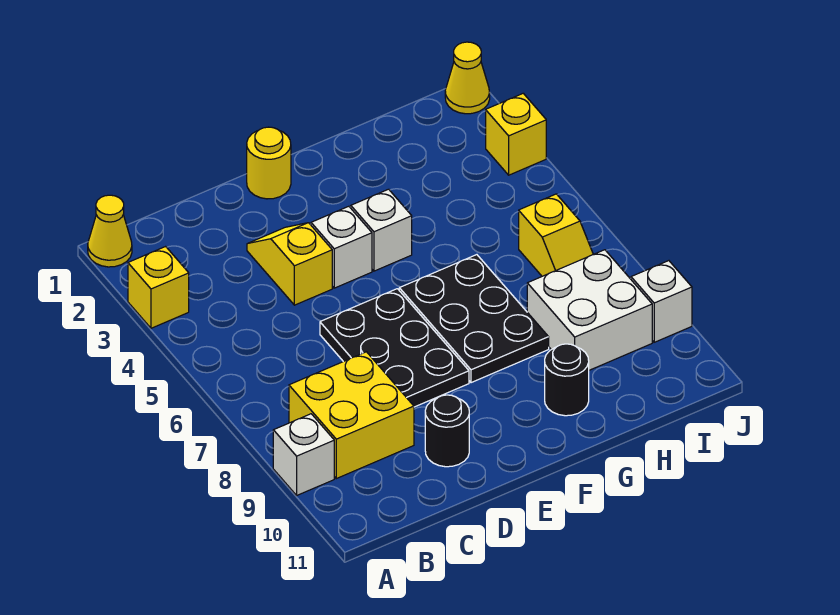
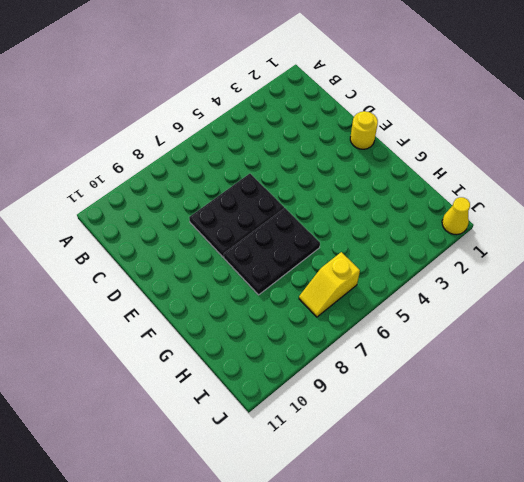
none -> yellow 1x1 cone [88,195,132,267]
none -> yellow 1x1 brick [128,247,189,328]
none -> white 1x1 brick [273,414,334,495]

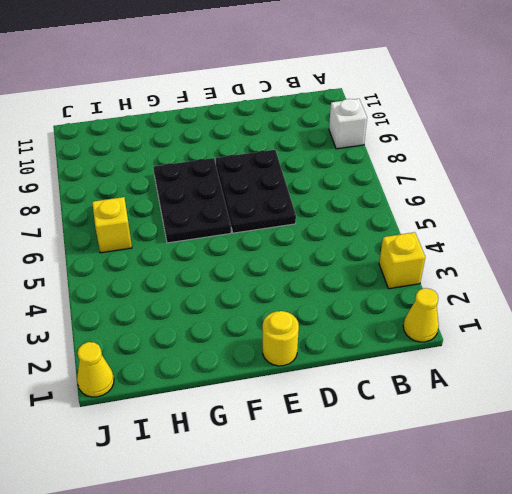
none -> yellow 2x2 brick [289,352,414,479]
none -> yellow 1x2 slope [247,223,332,305]
none -> black 1x1 round brick [425,395,469,467]

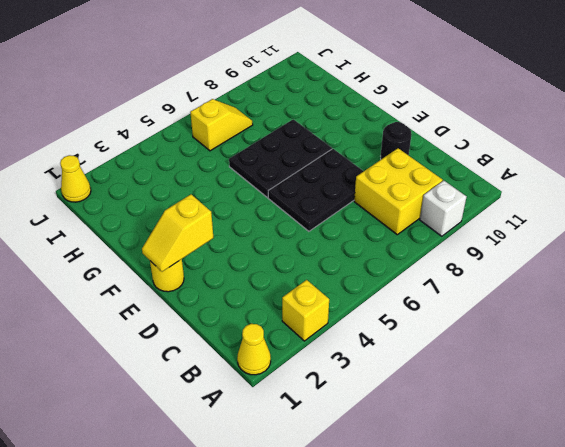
yellow 1x2 slope [142,194,213,272] -> yellow 1x2 slope moved to [247,223,332,305]
none -> white 1x1 brick [311,206,372,288]
none -> white 1x1 brick [351,189,412,271]
none -> black 1x1 round brick [545,344,589,416]

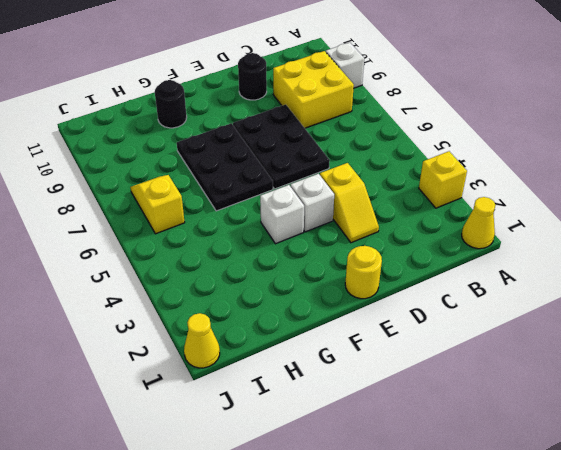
none -> white 2x2 brick [527,250,652,370]
none -> yellow 1x1 brick [486,93,546,175]
none -> white 1x1 brick [631,261,692,342]

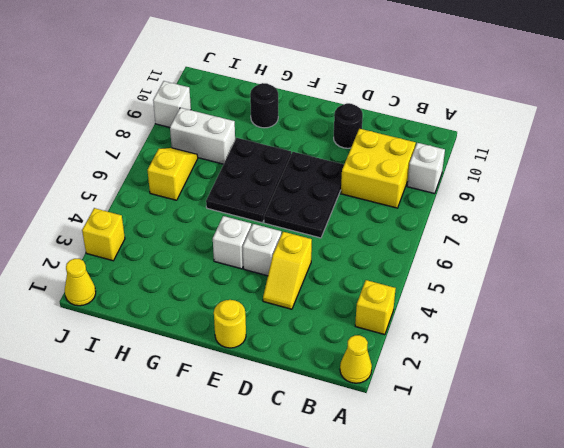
white 1x2 brick [170,108,235,164] -> white 2x2 brick [527,250,652,370]

